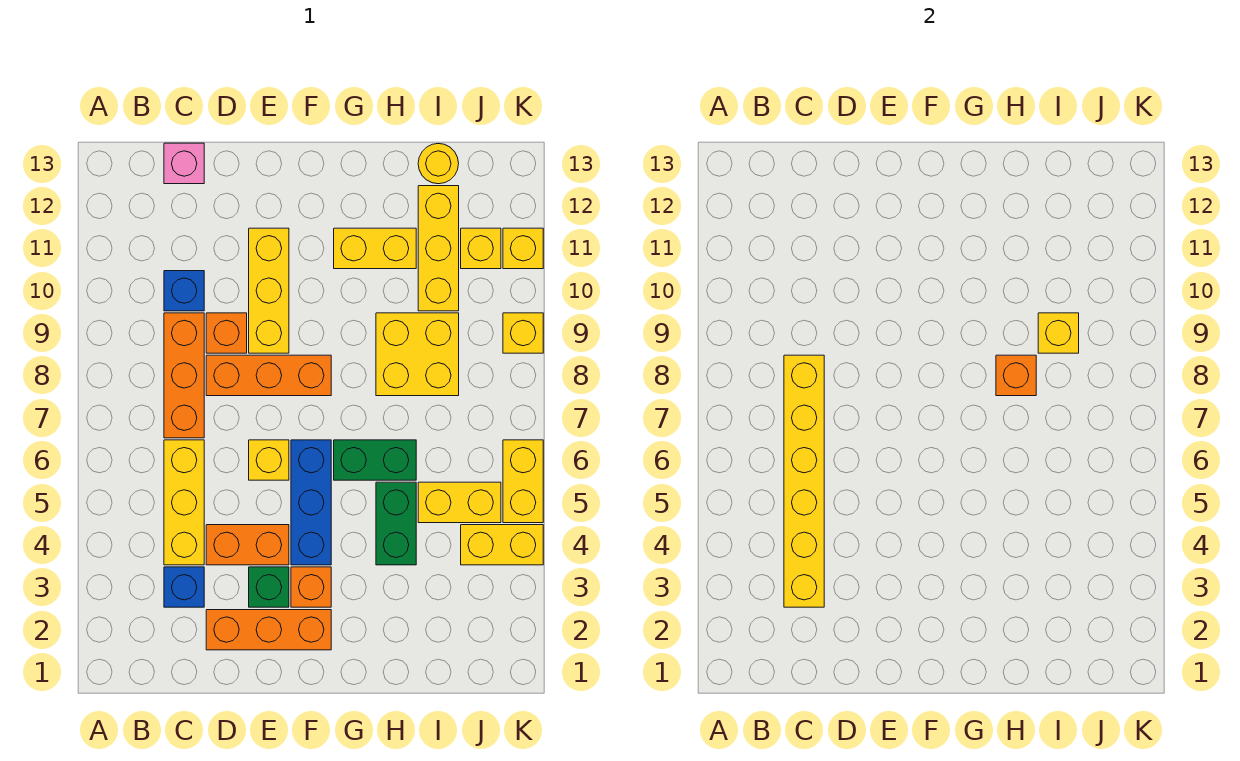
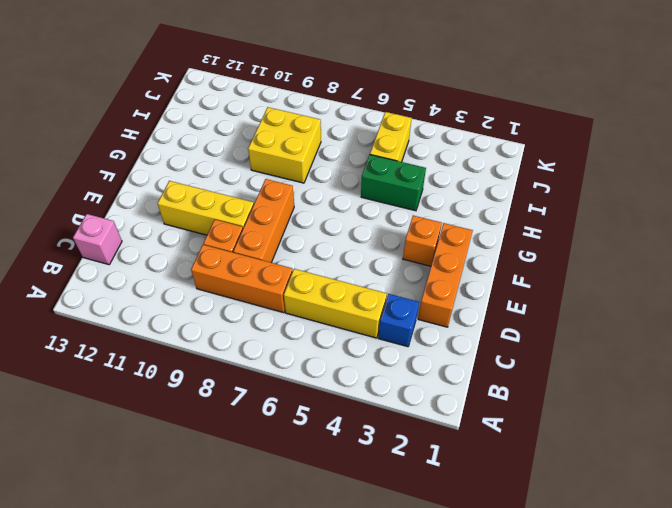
none -> blue 1x1 brick [164,271,204,311]
none -> orange 1x2 brick [206,525,289,565]
none -> green 1x1 brick [249,567,289,607]

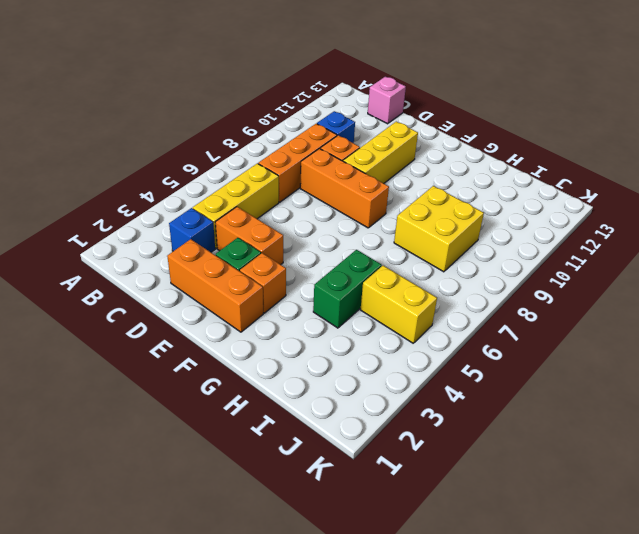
none -> yellow 1x1 brick [249,440,289,480]
none -> blue 1x3 brick [291,440,331,565]
none -> green 1x2 brick [334,440,416,480]

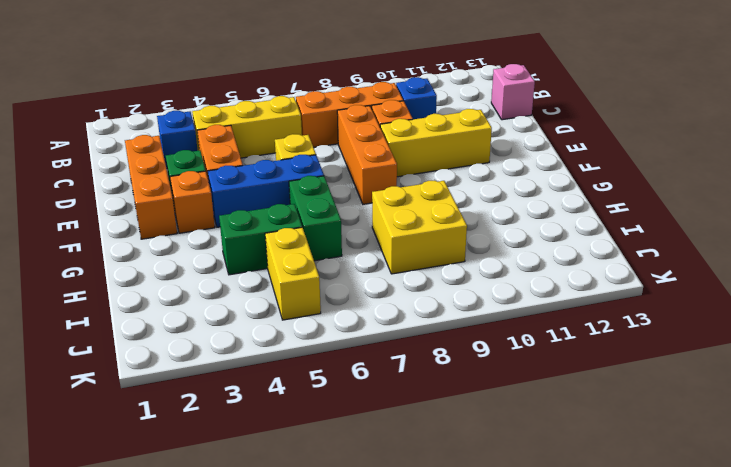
none -> yellow 1x2 brick [334,228,416,269]
none -> yellow 1x3 brick [418,186,459,311]
none -> yellow 1x1 round brick [418,144,459,184]

